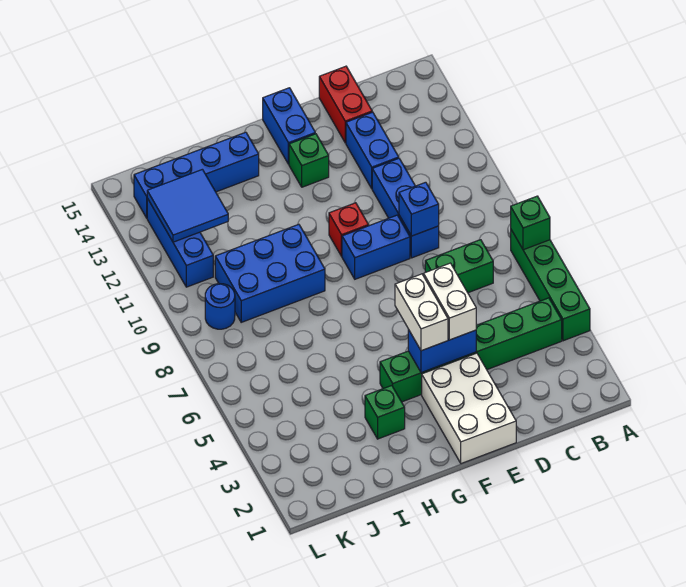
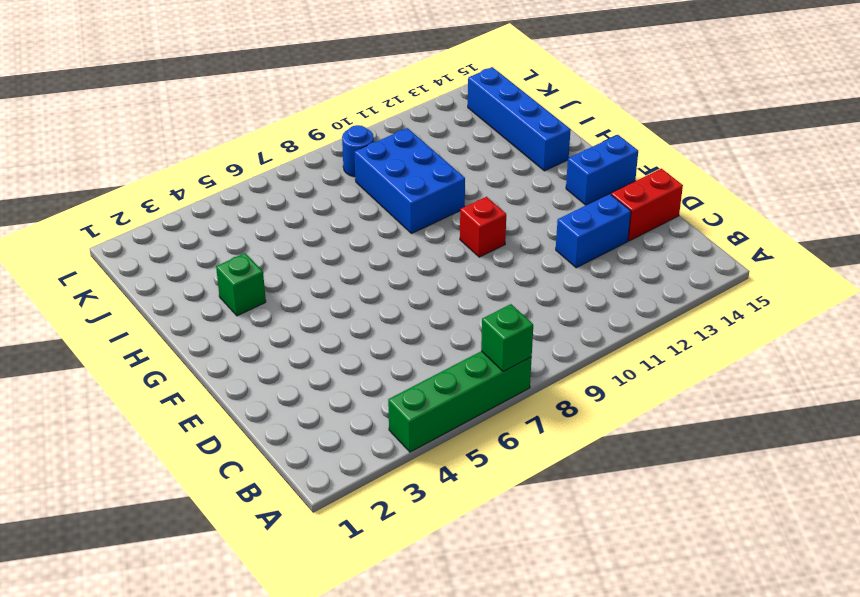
none -> green 1x6 brick [380,298,562,402]
none -> green 1x2 brick [425,240,493,293]
none -> blue 1x3 brick [372,158,439,258]

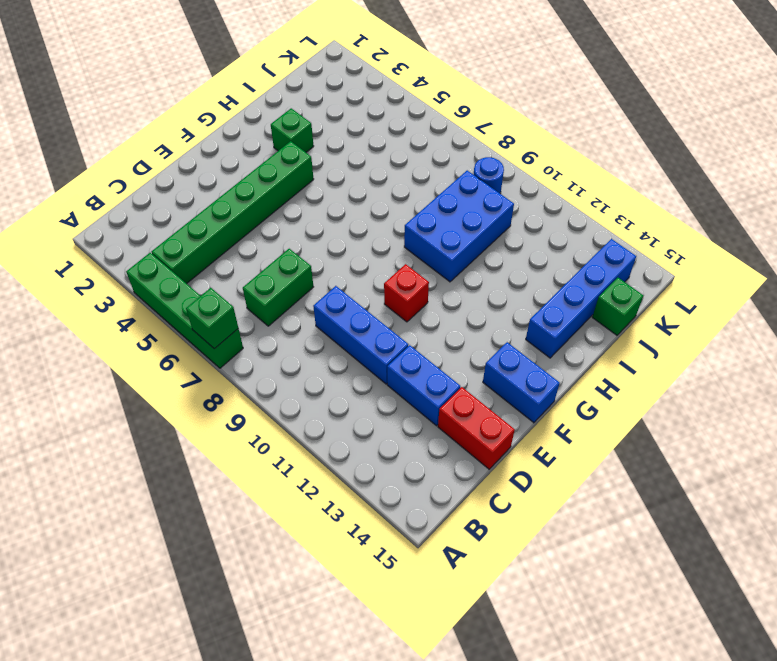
green 1x1 brick [592,278,643,335] -> green 1x1 brick moved to [289,134,329,187]
none -> white 2x3 brick [422,353,516,464]
none -> blue 1x2 brick [342,215,410,279]
none -> blue 1x3 brick [147,198,213,287]

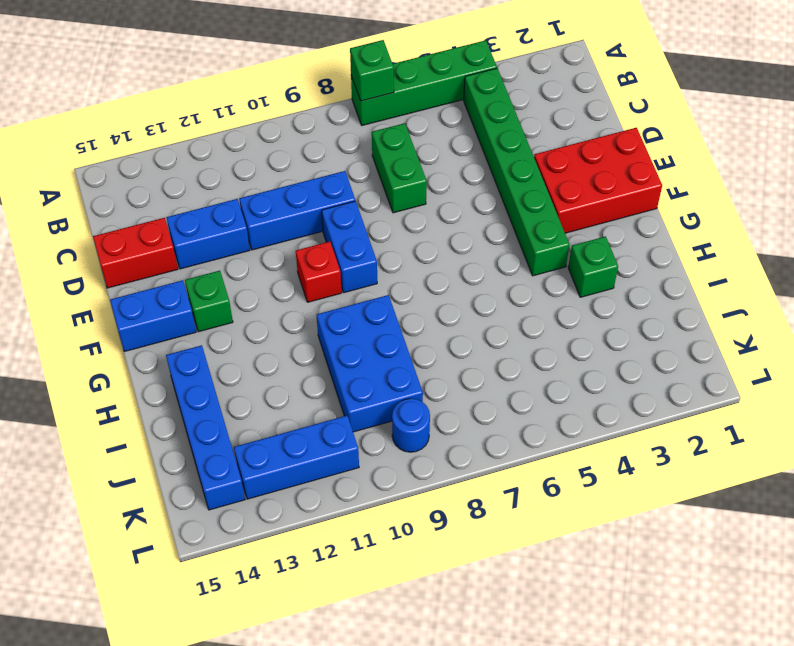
red 2x3 brick [534,128,662,233] -> white 2x3 brick [422,353,516,464]
none -> blue 1x1 brick [399,182,439,236]
none -> blue 1x2 brick [408,329,476,373]
none -> blue 2x2 tile [147,169,228,242]

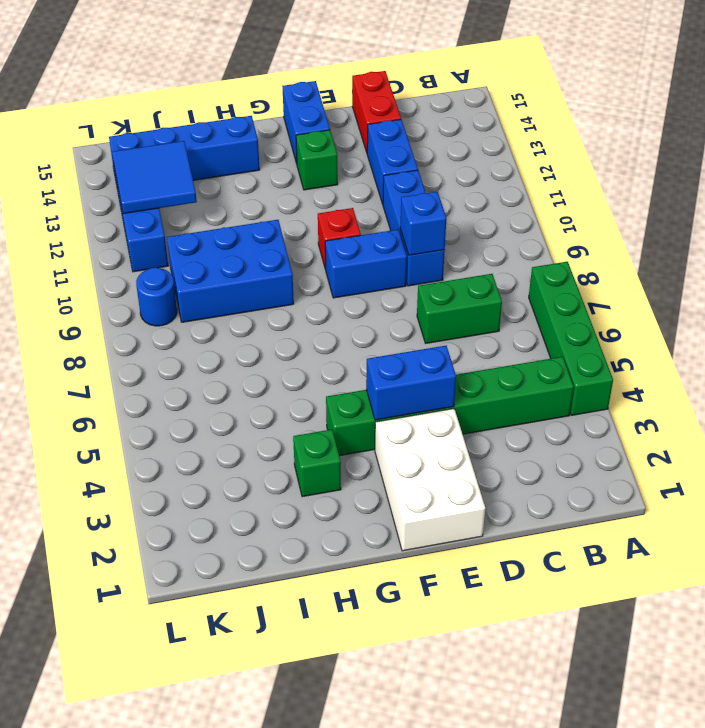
none -> green 1x1 brick [511,196,550,250]
none -> white 1x2 brick [424,263,476,340]
none -> white 1x2 brick [395,274,448,351]

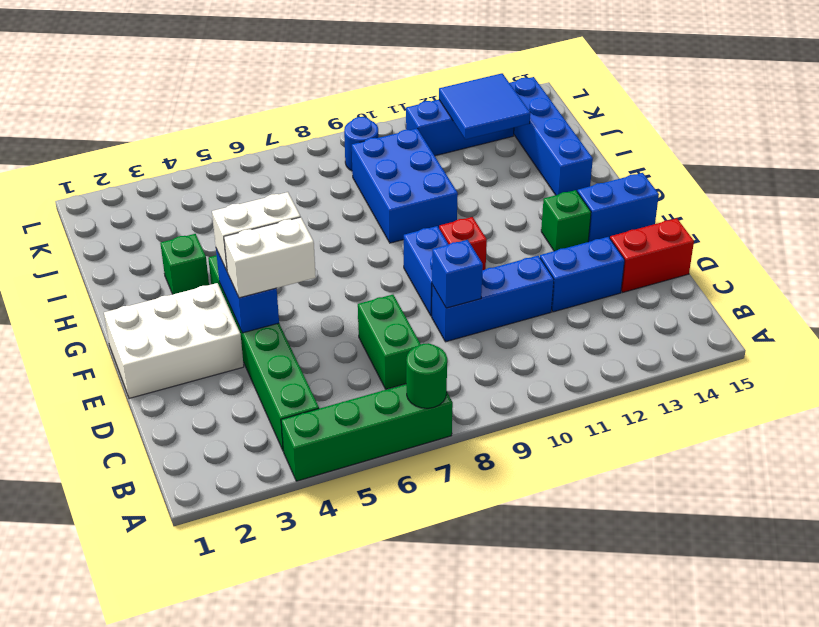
green 1x1 round brick [406,343,447,408] -> green 1x1 brick [511,196,550,250]

